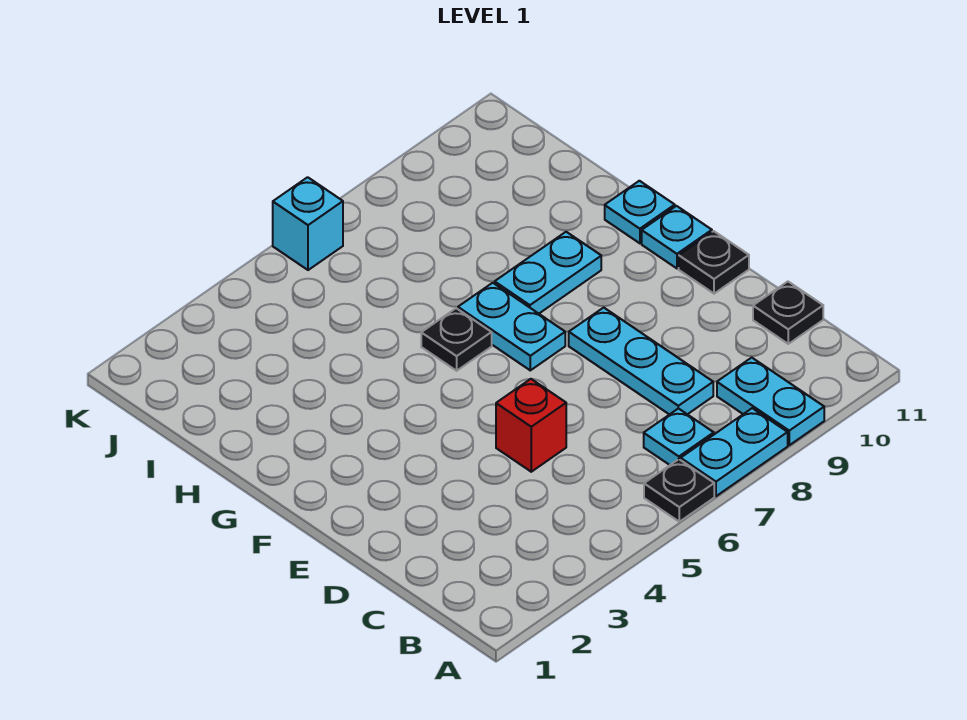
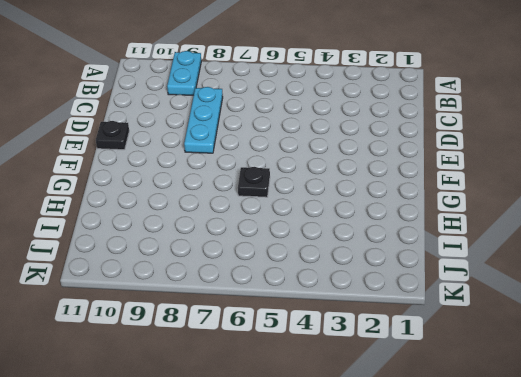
none -> black 1x1 plate [644,459,714,522]
none -> cyan 1x2 plate [681,408,788,496]
none -> cyan 1x1 plate [644,408,714,465]

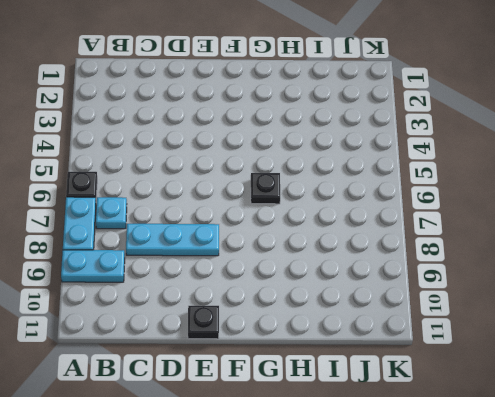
none -> black 1x1 plate [753,282,823,344]
none -> red 1x1 brick [496,379,566,472]
none -> cyan 1x2 plate [458,283,565,370]

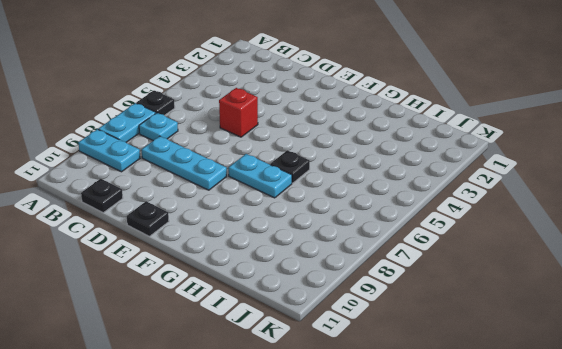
none -> cyan 1x1 plate [642,206,712,268]
none -> cyan 1x2 plate [495,232,601,314]
none -> cyan 1x1 plate [605,181,675,243]

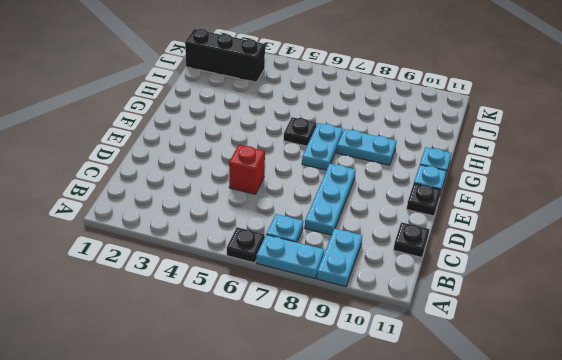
black 1x3 brick [185,29,265,82] -> none
none -> cyan 1x1 brick [273,177,343,270]

